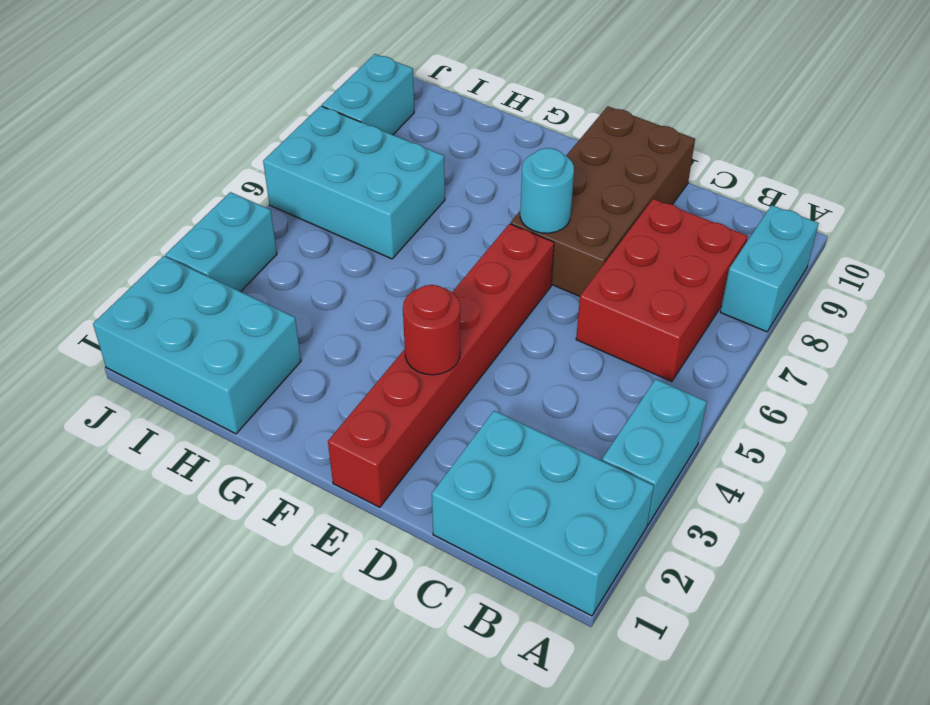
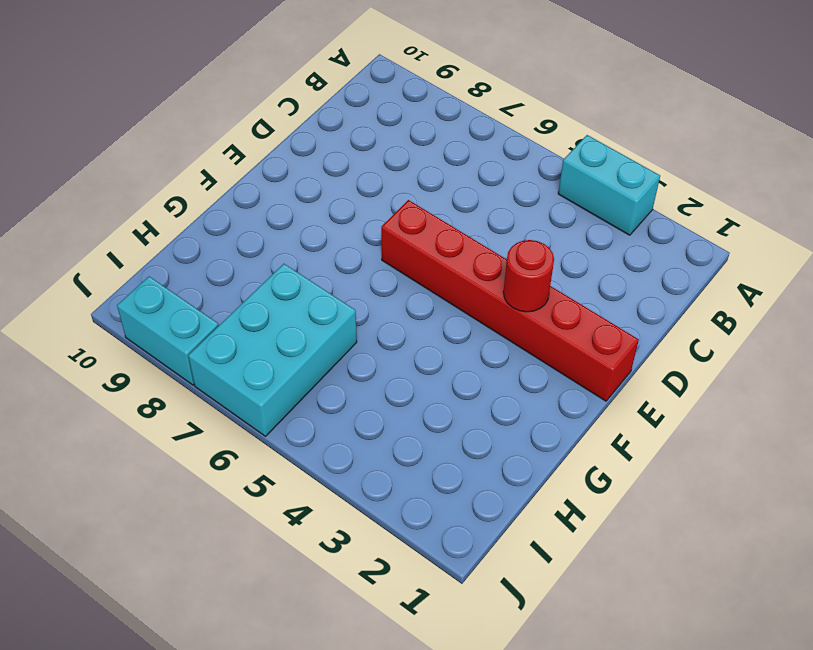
none -> cyan 2x3 brick [432,411,654,616]
none -> cyan 1x2 brick [720,205,819,332]
none -> red 2x3 brick [576,199,748,382]

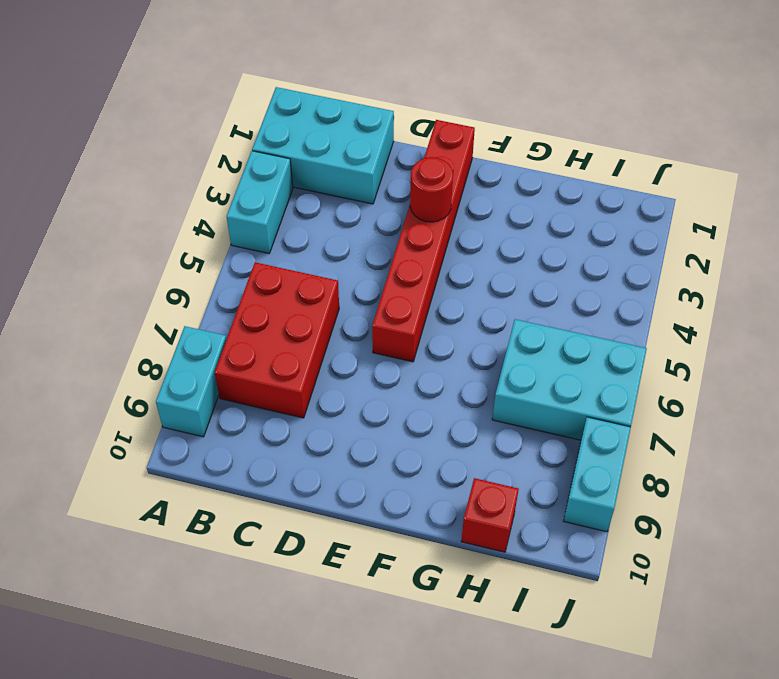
red 1x1 brick [461,478,519,552] -> none
none -> brown 2x4 brick [511,106,695,296]
none -> cyan 2x3 brick [93,256,301,434]
none -> cyan 1x2 brick [166,192,277,292]

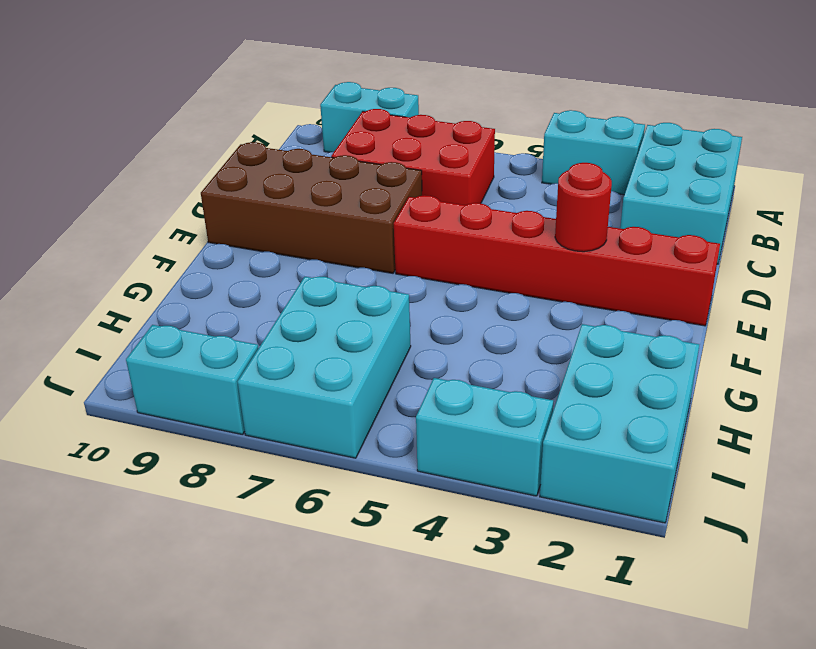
none -> cyan 1x1 round brick [520,148,574,233]

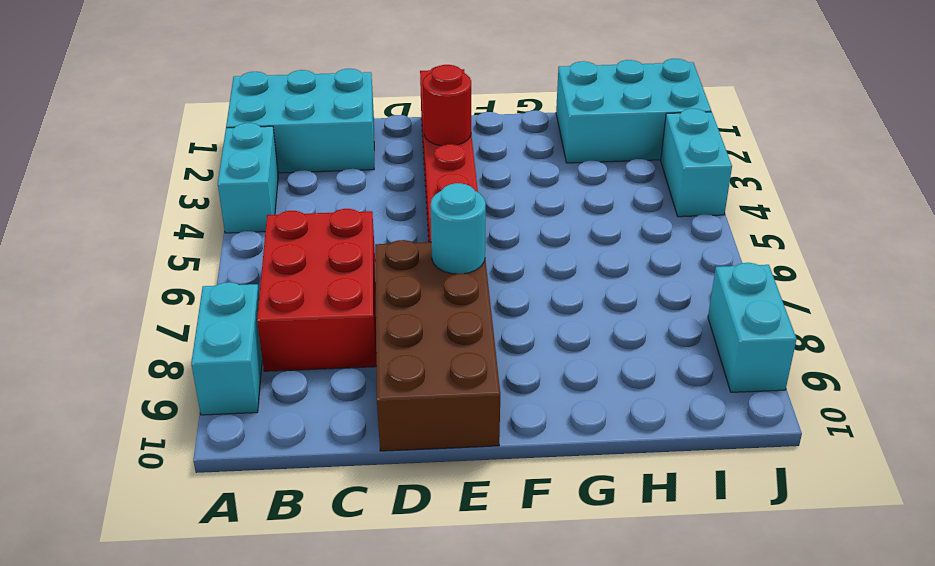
none -> cyan 2x3 brick [263,106,445,259]

